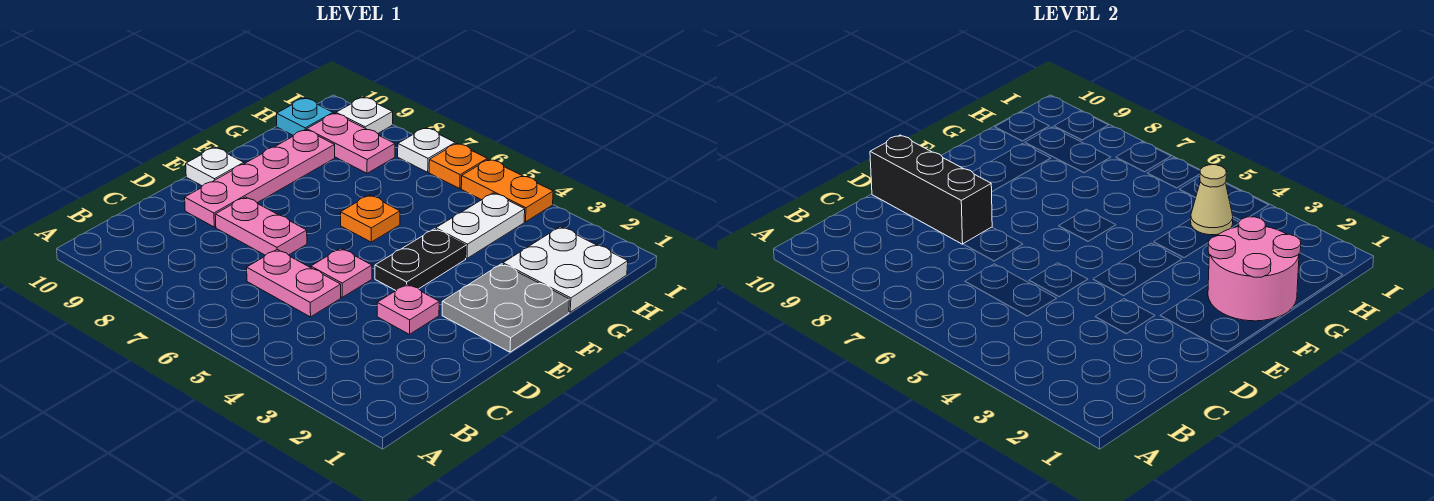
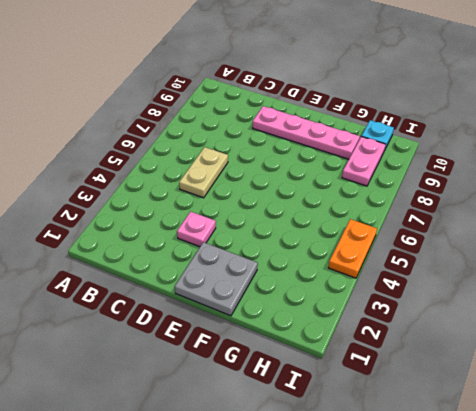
tan 1x2 plate [179,147,228,198] -> pink 1x2 plate [247,250,341,317]
none -> pink 1x1 plate [311,248,372,297]
none -> pink 1x2 plate [215,197,307,255]
none -> black 1x2 plate [375,229,466,290]

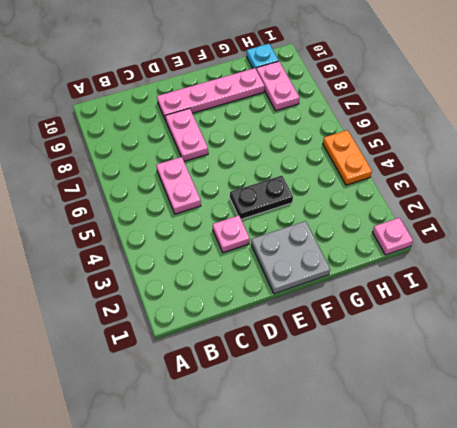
pink 1x1 plate [373,218,413,255] -> pink 1x1 plate moved to [311,248,372,297]
none -> white 1x1 plate [186,147,244,186]
none -> orange 1x1 plate [341,195,400,242]
none -> white 2x2 plate [503,227,628,312]

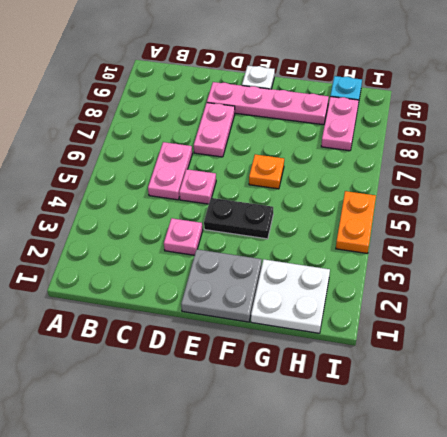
none -> white 1x2 plate [436,193,525,258]
none -> orange 1x1 plate [429,143,487,189]
none -> white 1x1 plate [398,128,455,172]

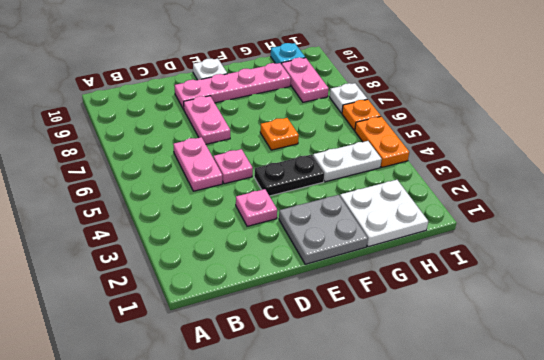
none -> white 1x1 plate [336,97,393,133]
none -> black 1x3 brick [870,135,992,244]
none -> pink 2x2 round brick [1208,217,1301,321]

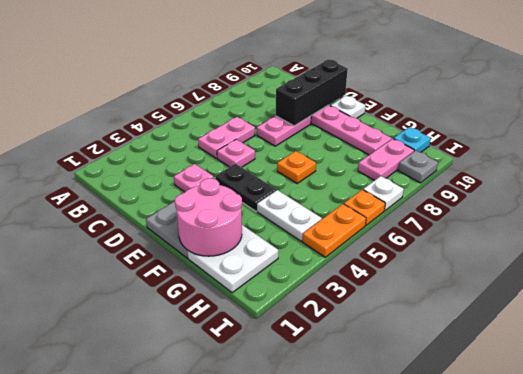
grey 1x1 plate [398,150,438,183] -> white 1x1 plate [336,97,393,133]
none -> tan 1x1 cone [1191,165,1233,235]

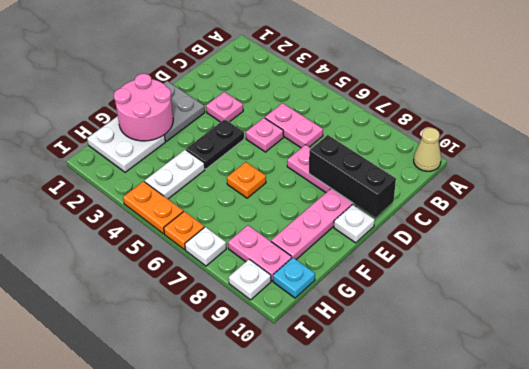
tan 1x1 cone [414,128,441,171] -> tan 1x1 cone moved to [1191,165,1233,235]

